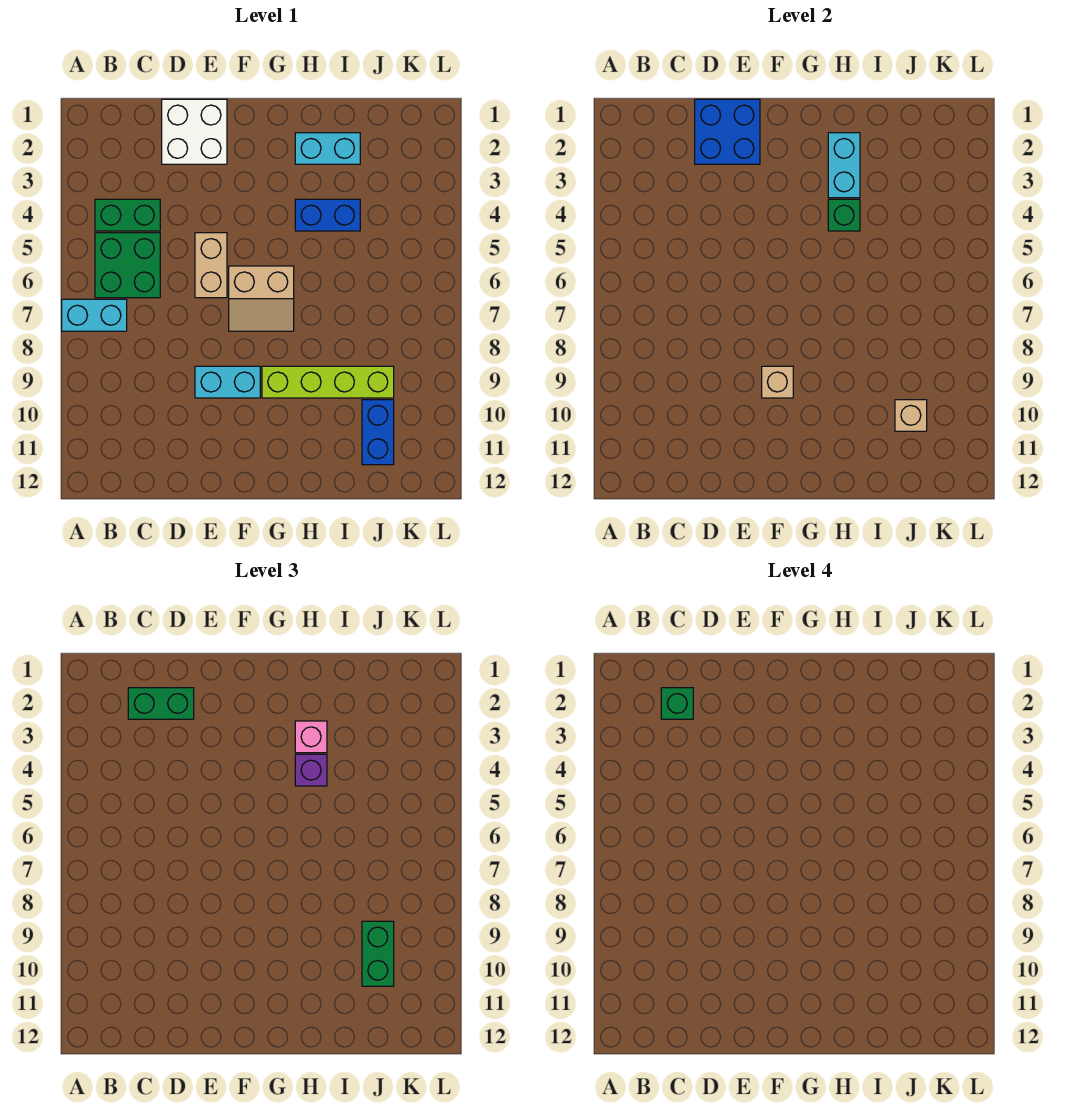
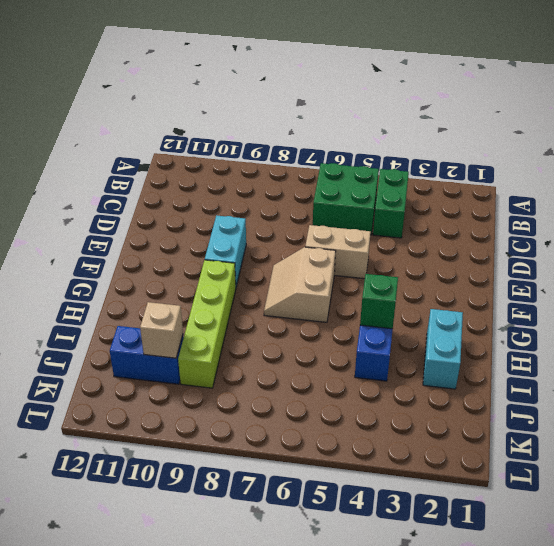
none -> cyan 1x2 brick [62,299,127,331]
none -> white 2x2 brick [162,99,227,164]
none -> blue 2x2 brick [695,99,760,164]

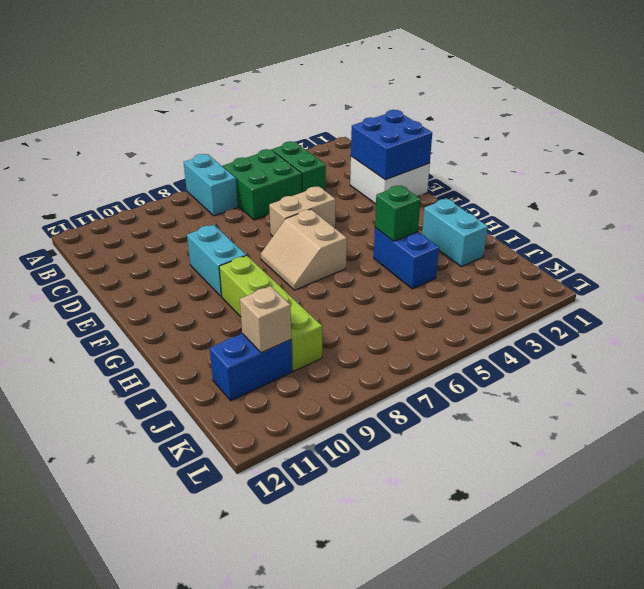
none -> tan 1x1 brick [762,366,793,398]
none -> cyan 1x2 brick [828,133,860,198]
none -> green 1x2 brick [128,688,194,719]

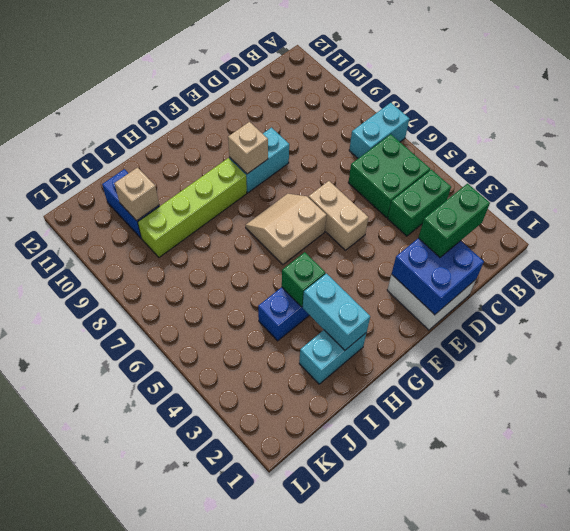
none -> pink 1x1 brick [295,721,327,753]
none -> purple 1x1 brick [295,754,327,786]
none -> green 1x2 brick [362,921,394,986]

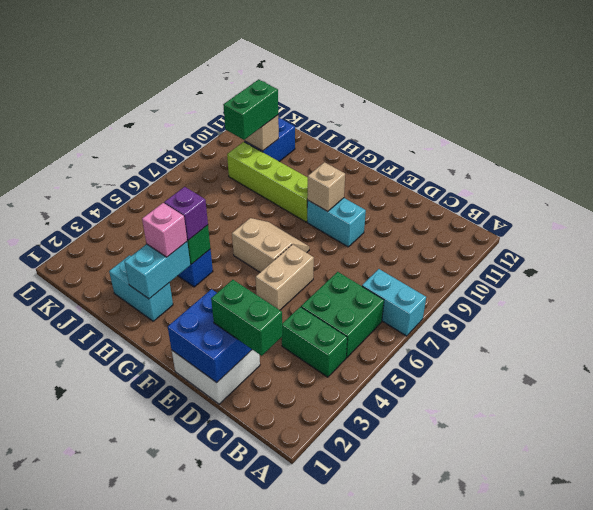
none -> green 1x1 brick [661,688,693,719]

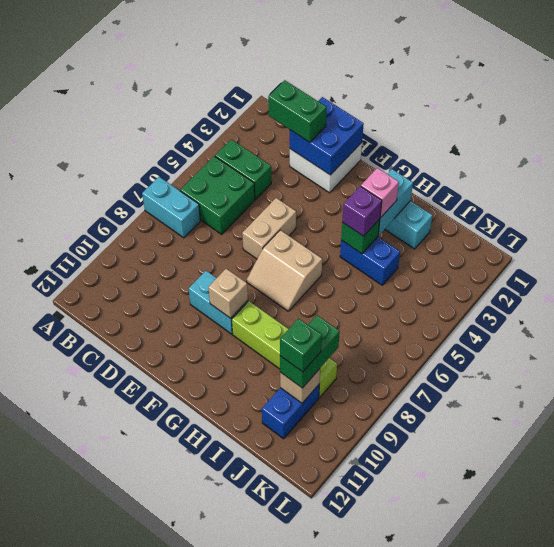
green 1x1 brick [280,318,322,372] -> green 1x1 brick moved to [661,688,693,719]

